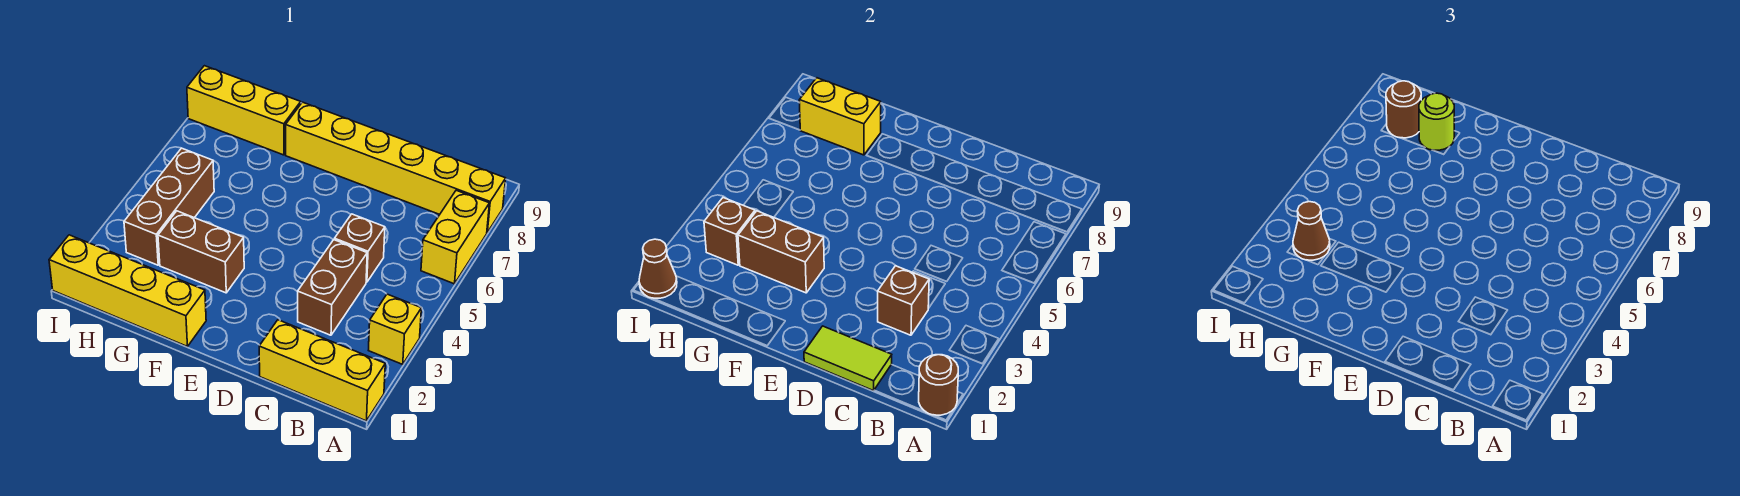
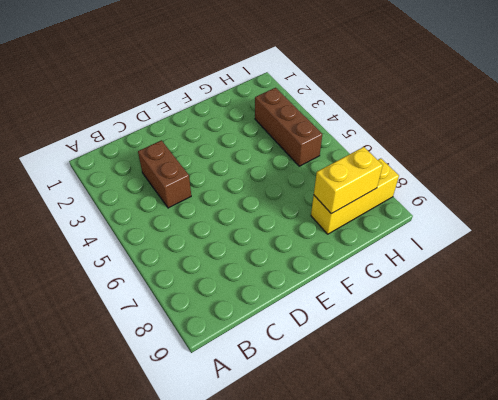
none -> yellow 1x3 brick [259,320,385,421]
none -> yellow 1x1 brick [368,294,421,364]
none -> yellow 1x2 brick [421,190,489,284]

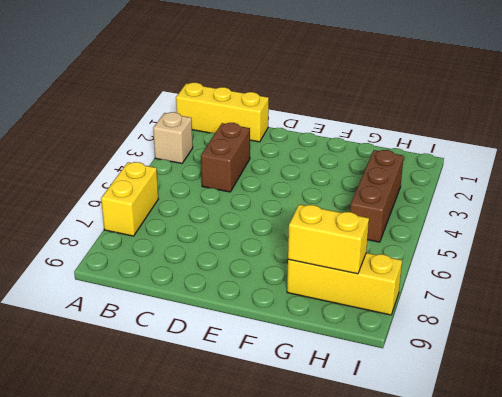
tan 1x1 brick [153,112,193,163] -> yellow 1x1 brick [368,294,421,364]
none -> yellow 1x6 brick [286,102,506,232]
none -> brown 1x1 brick [334,214,385,282]
none -> yellow 1x4 brick [49,235,206,347]

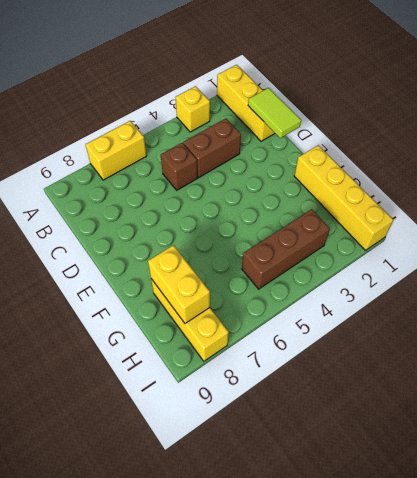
none -> yellow 1x6 brick [286,102,506,232]
none -> brown 1x2 brick [158,211,244,293]
none -> brown 1x1 round brick [919,355,958,415]

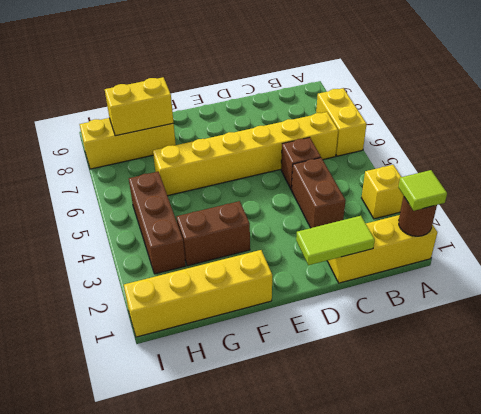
lime 1x1 tile [398,170,447,211] -> none
yellow 1x6 brick [153,112,338,196] -> yellow 1x6 brick moved to [286,102,506,232]
none -> brown 1x1 brick [878,266,929,335]
none -> brown 1x2 brick [738,211,824,293]
none -> brown 1x1 brick [704,198,755,265]

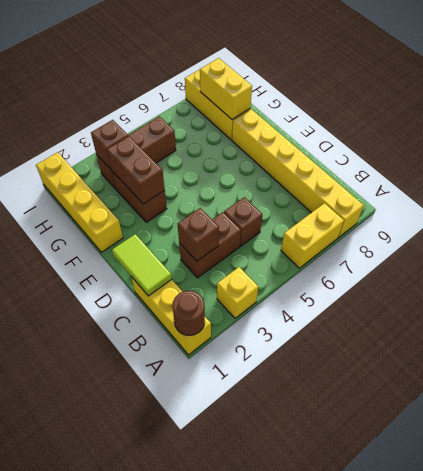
none -> brown 1x1 cone [639,239,677,298]
none -> lime 1x1 round brick [1419,93,1454,150]
none -> brown 1x1 cone [1293,202,1330,260]

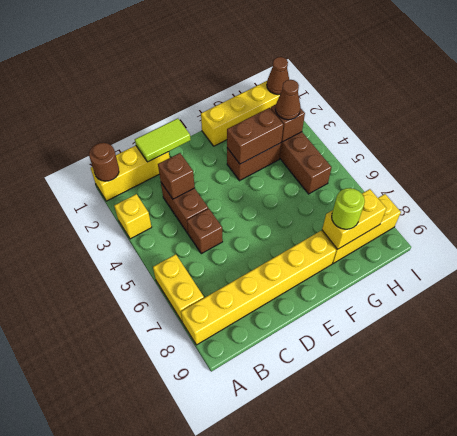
none -> brown 1x1 round brick [1386,81,1421,138]

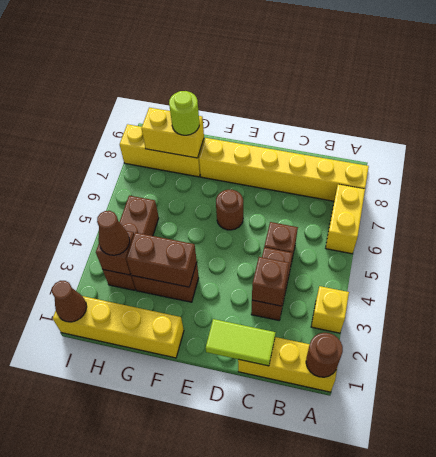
brown 1x1 round brick [216,190,243,230] -> brown 1x1 round brick moved to [1386,81,1421,138]

